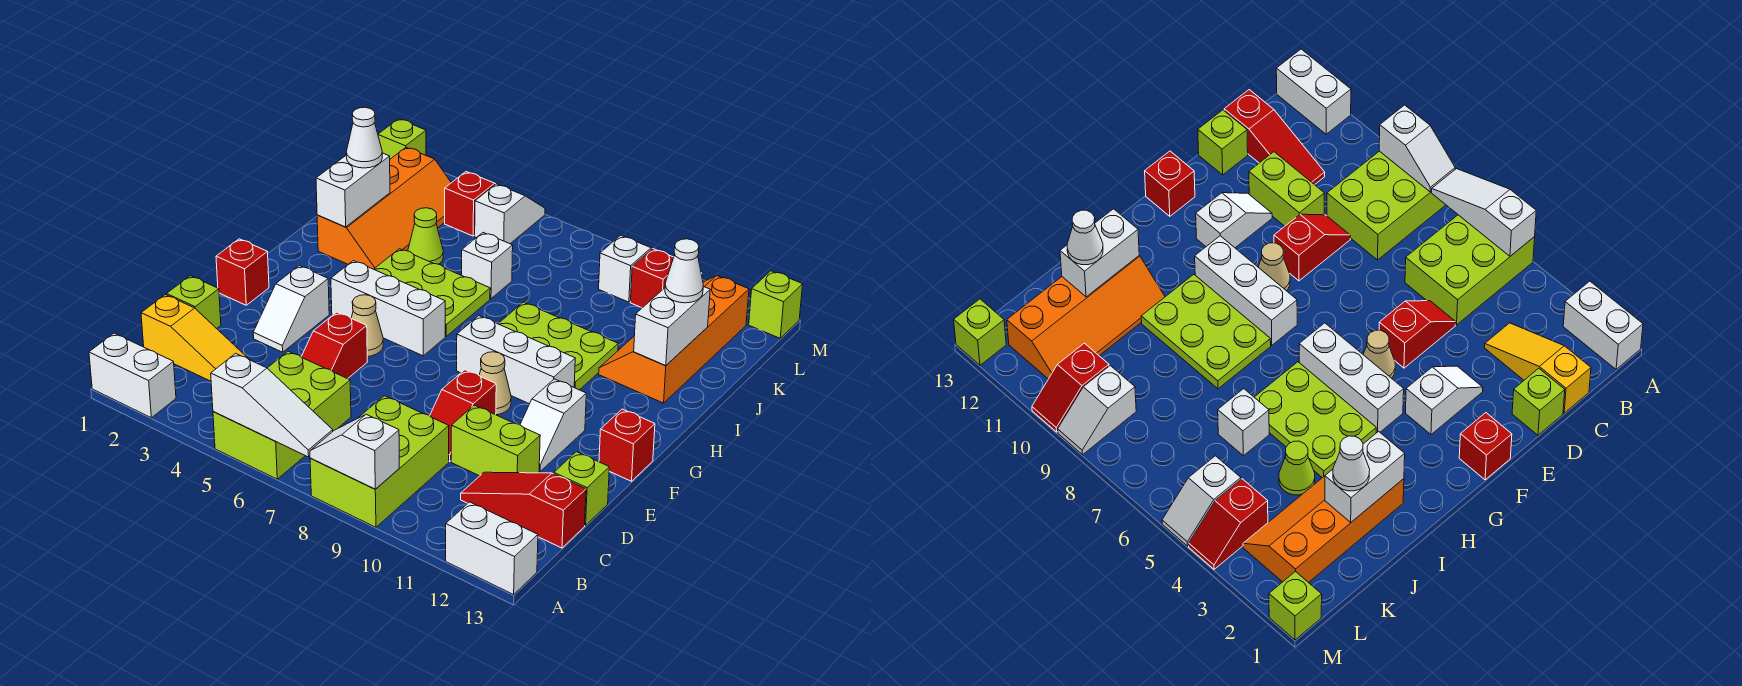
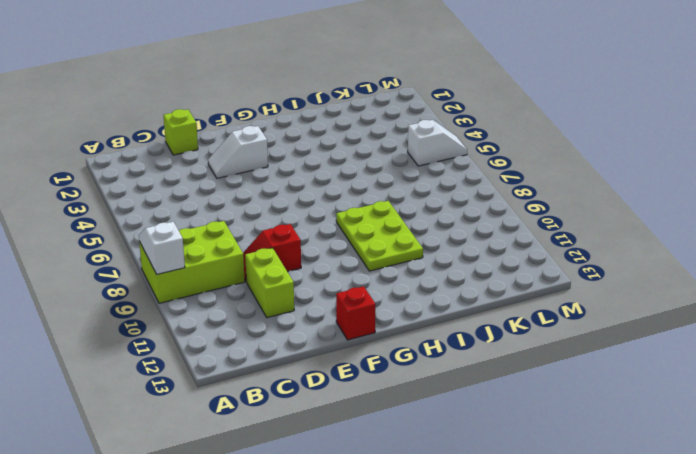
none -> white 1x2 brick [89,333,176,418]
none -> lime 2x3 brick [213,351,351,479]
none -> white 1x2 brick [446,502,538,595]
none -> yellow 1x3 slope [141,295,250,381]

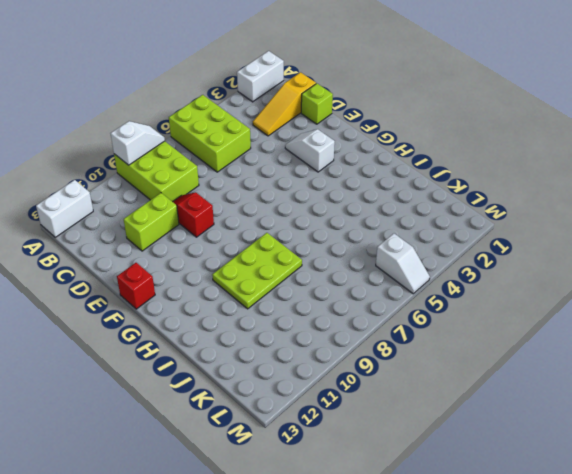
none -> red 1x3 slope [461,472,586,548]
none -> red 1x2 slope [301,312,367,379]
none -> lime 1x1 brick [554,452,609,525]
none -> white 1x2 slope [520,379,586,471]

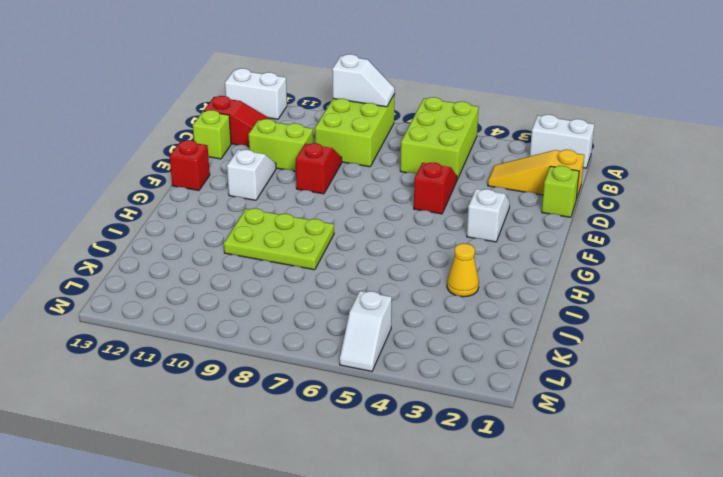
yellow 1x1 cone [447,244,479,297] -> orange 2x4 slope [317,147,451,269]
none -> red 1x1 brick [216,239,269,305]
none -> tan 1x1 cone [351,295,383,357]
none -> tan 1x1 cone [479,352,511,415]
none -> white 1x3 brick [331,261,445,356]

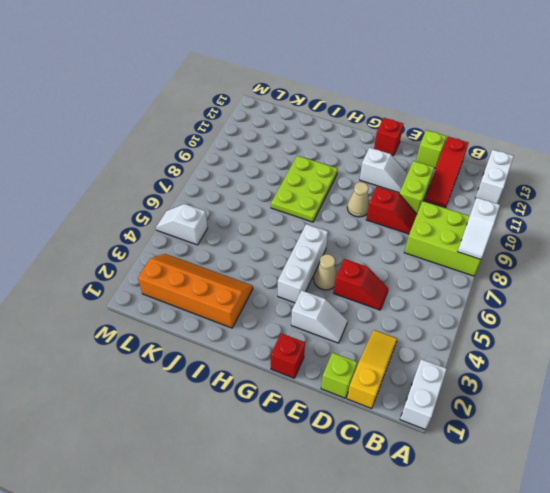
none -> lime 2x3 brick [213,351,351,479]
none -> white 1x3 brick [457,316,575,404]
none -> lime 2x3 plate [374,249,490,336]
none -> orange 2x4 slope [599,276,749,403]

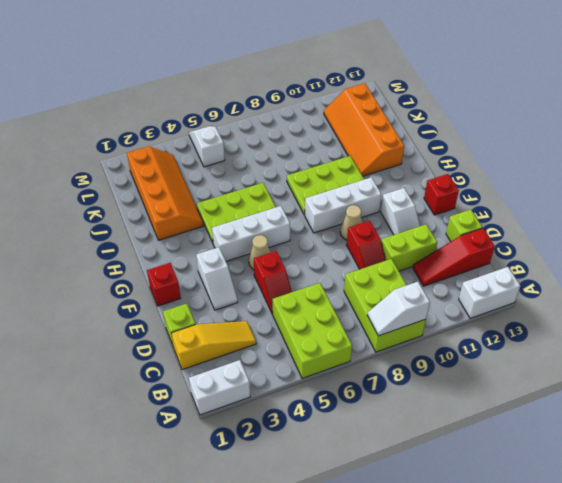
none -> lime 1x1 cone [408,208,443,264]
none -> white 1x1 brick [462,233,513,299]
none -> red 1x2 slope [445,172,495,236]
none -> white 1x2 slope [599,235,652,302]

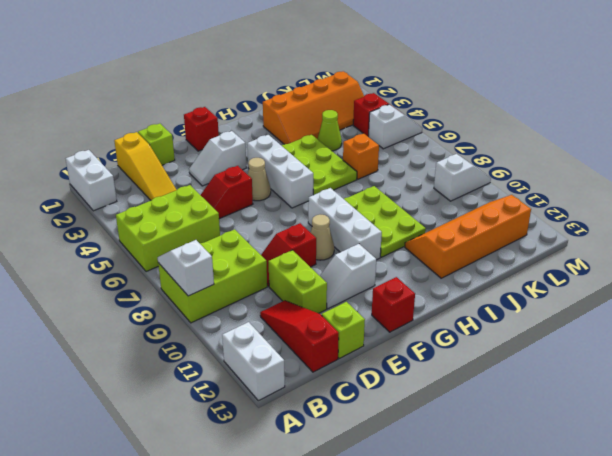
orange 1x1 brick [343,133,379,179] -> white 1x1 brick [462,233,513,299]
none -> red 1x2 slope [630,249,702,308]
none -> lime 1x1 brick [378,119,426,159]
none -> lime 1x1 brick [749,271,803,338]
none -> white 1x3 slope [211,353,333,457]

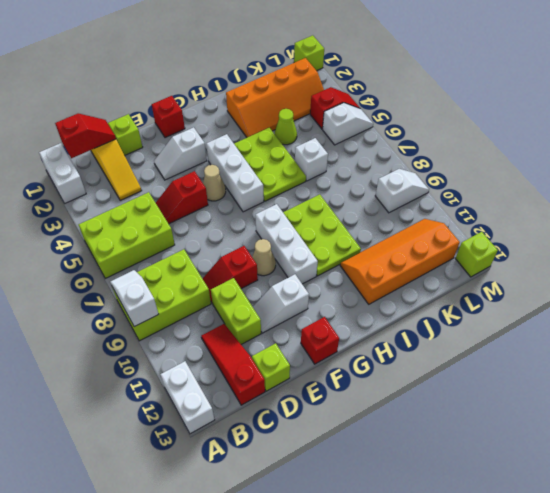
red 1x2 slope [55,114,116,158] -> red 1x2 slope moved to [630,249,702,308]
none -> white 1x3 slope [211,353,333,457]
none -> white 1x2 brick [316,153,390,227]
none -> white 1x2 brick [634,286,710,366]
none -> white 1x1 cone [346,107,382,168]

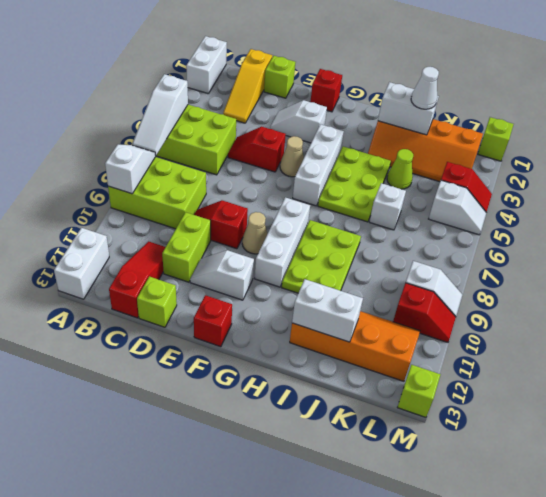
none -> white 1x1 cone [665,239,703,303]

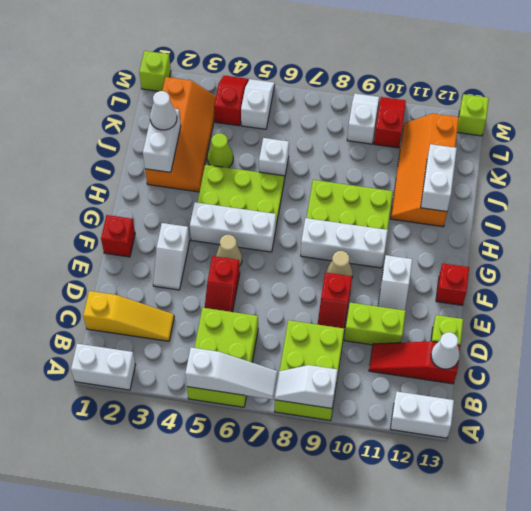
white 1x1 cone [431,332,460,369] -> white 1x1 cone moved to [665,239,703,303]
none -> lime 1x1 brick [167,276,221,328]

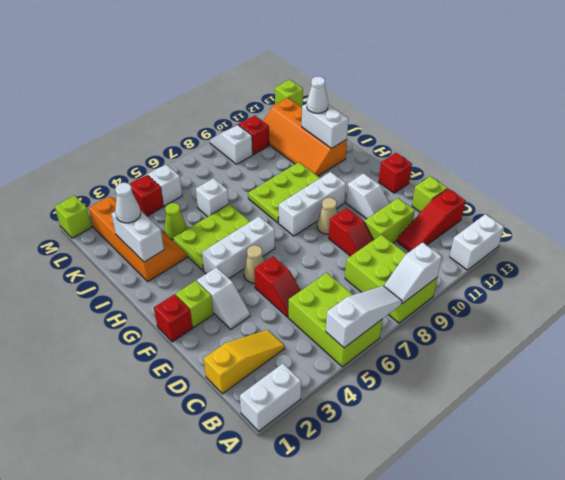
lime 1x1 brick [176,281,213,327] -> lime 1x1 brick moved to [167,276,221,328]

